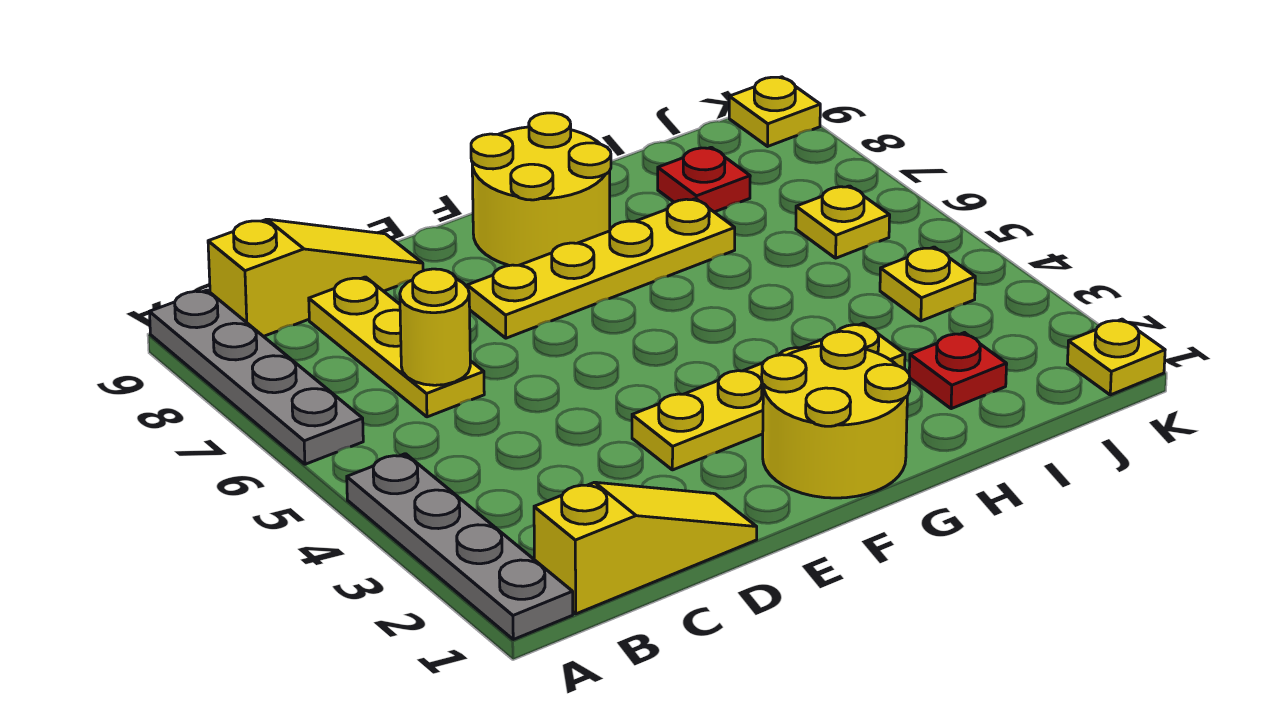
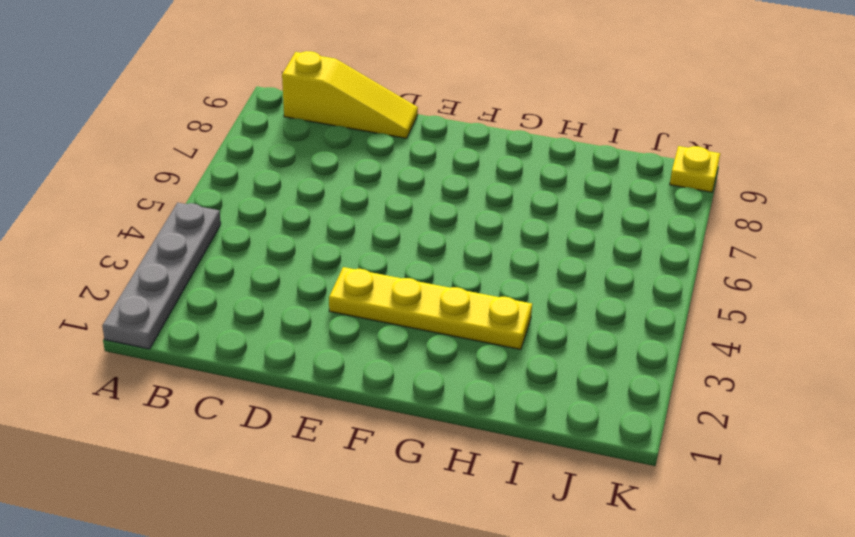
none -> grey 1x4 plate [149,290,363,464]
none -> yellow 1x3 slope [534,482,757,614]
none -> yellow 1x3 plate [309,277,484,417]

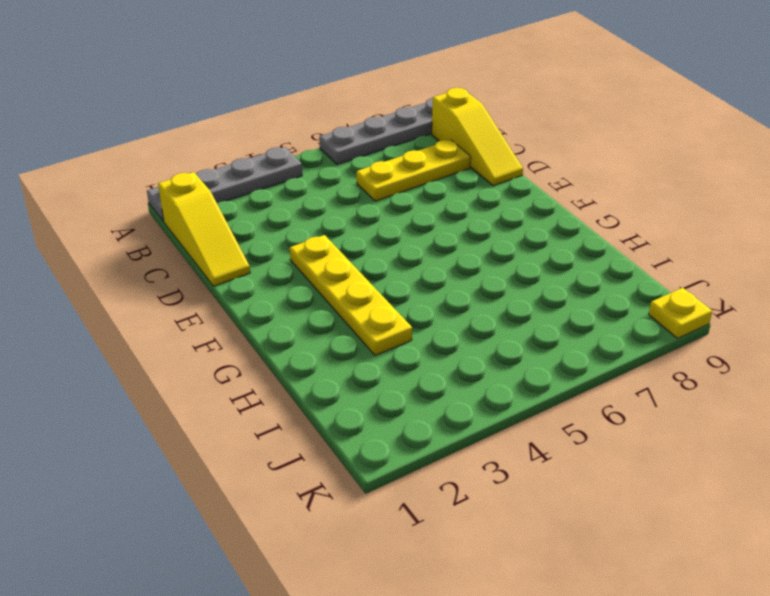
none -> yellow 1x4 plate [467,199,735,338]
none -> yellow 2x2 round brick [762,331,910,498]
none -> yellow 2x2 round brick [471,113,611,266]

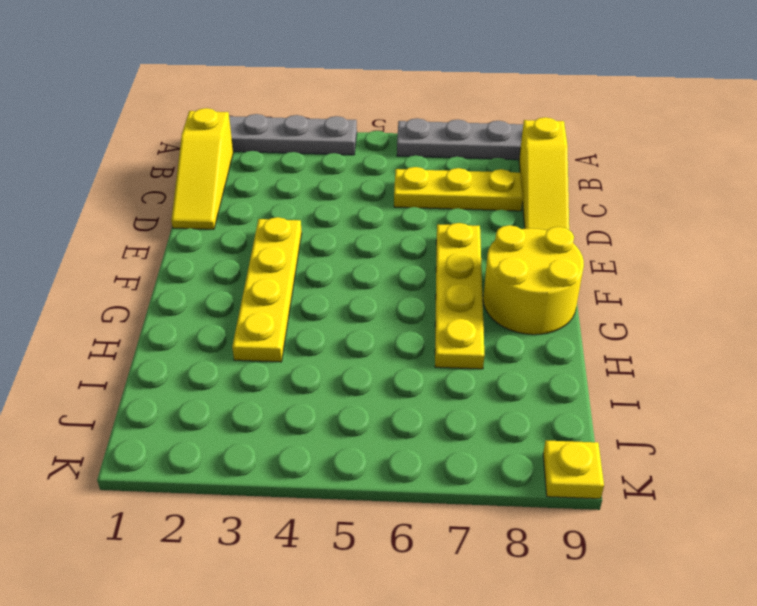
none -> yellow 2x2 round brick [762,331,910,498]
none -> red 1x1 plate [909,333,1007,409]
none -> red 1x1 plate [658,147,750,212]

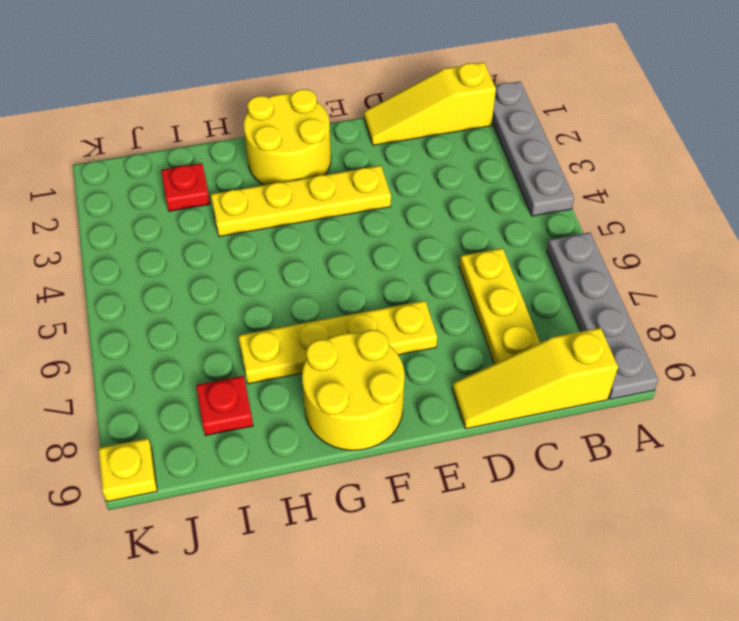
none -> yellow 1x1 plate [880,247,975,321]
none -> yellow 1x1 plate [796,186,890,258]
none -> yellow 1x1 plate [1068,319,1165,395]

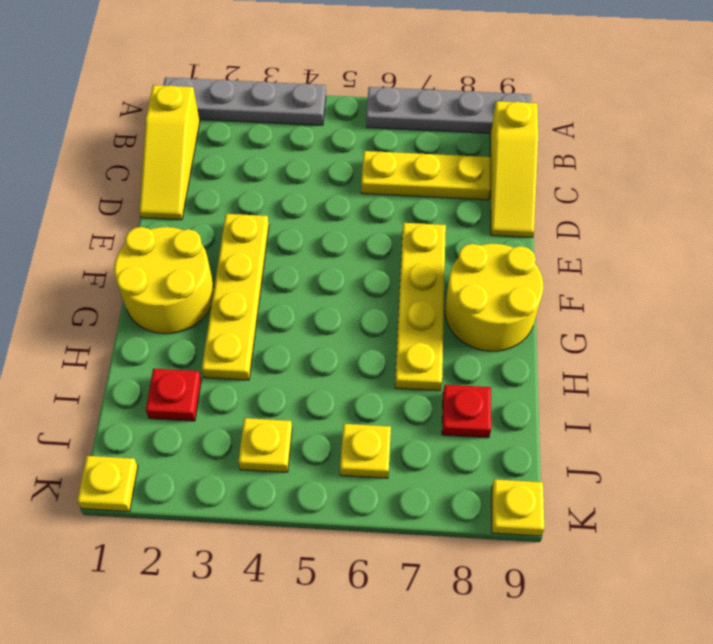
none -> yellow 1x1 round brick [400,269,470,385]

